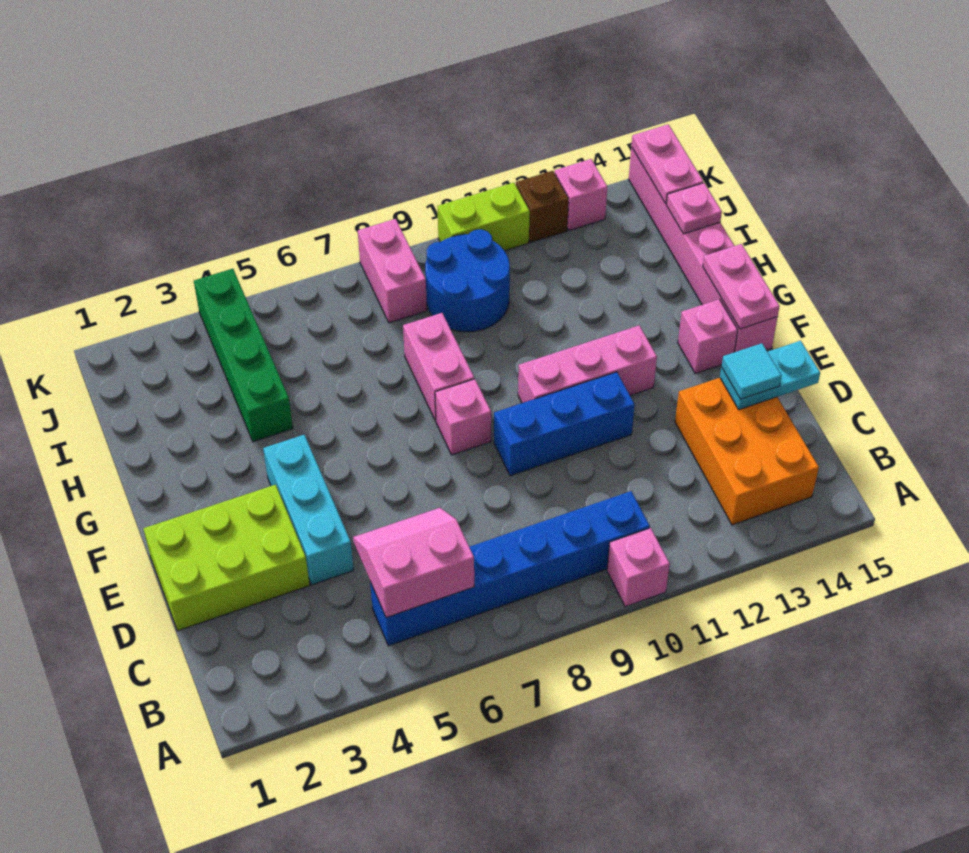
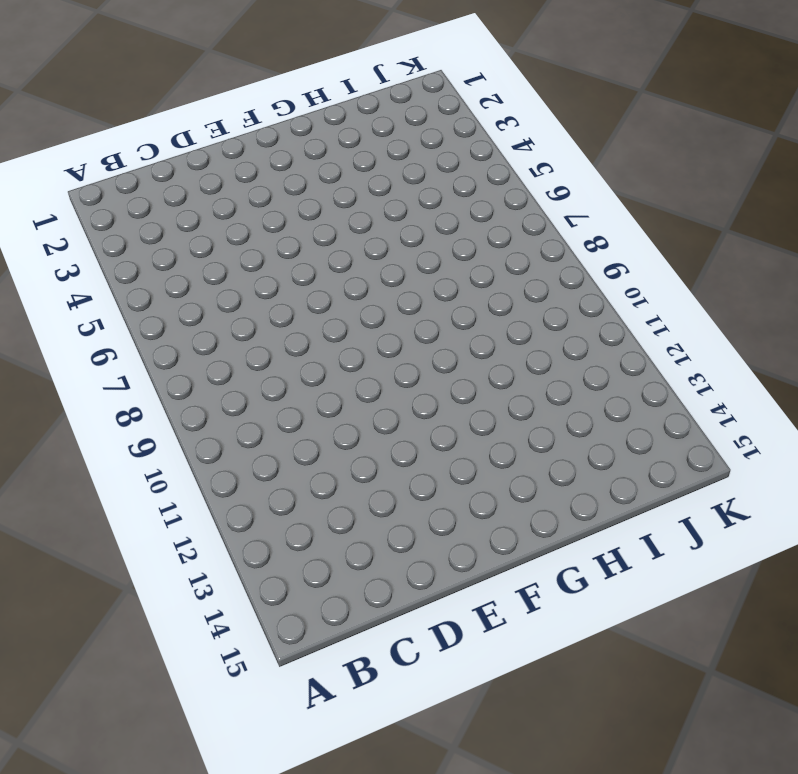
none -> pink 1x1 brick [607,528,670,607]
none -> blue 1x6 brick [370,491,650,646]
none -> orange 2x3 brick [675,378,819,525]

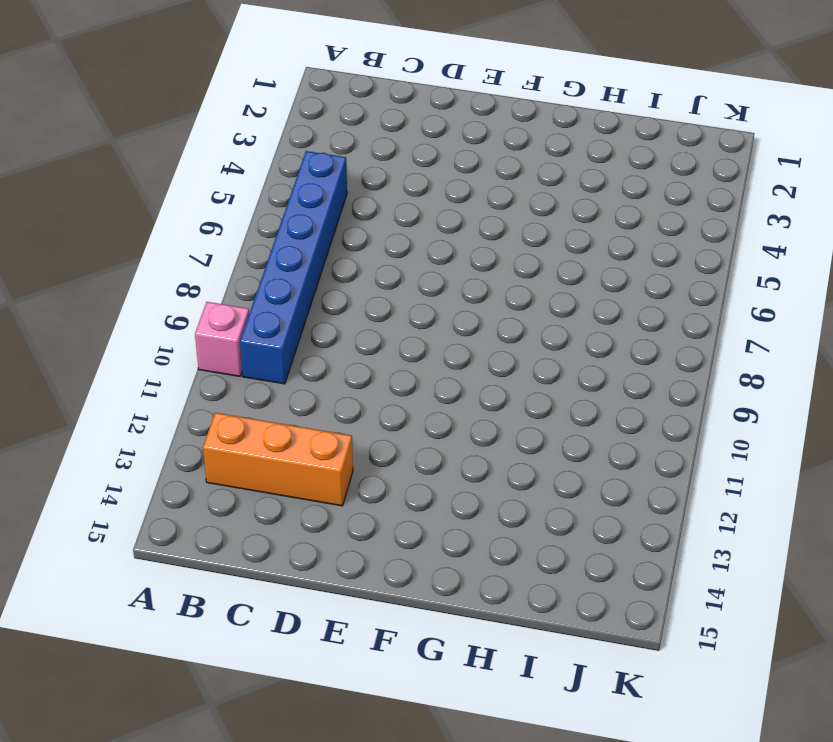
orange 1x3 brick [203,413,353,506] -> orange 2x3 brick [675,378,819,525]
none -> lime 2x3 brick [143,485,310,631]
none -> cyan 1x3 brick [263,435,354,585]
none -> blue 1x3 brick [494,372,635,476]

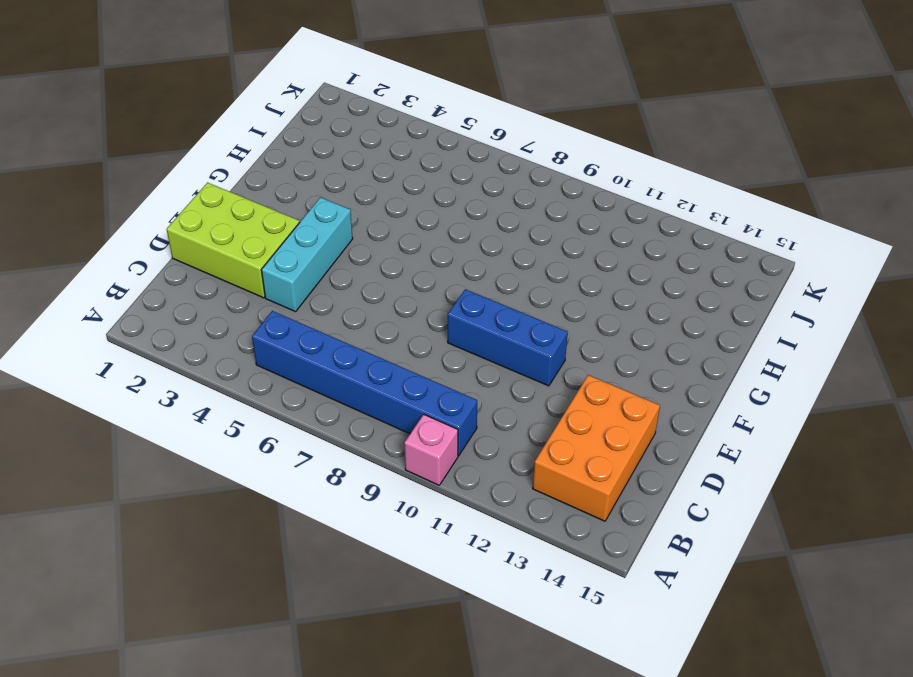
none -> pink 1x1 brick [435,379,491,455]
none -> pink 1x3 brick [518,325,657,403]
none -> pink 1x1 brick [678,299,738,374]

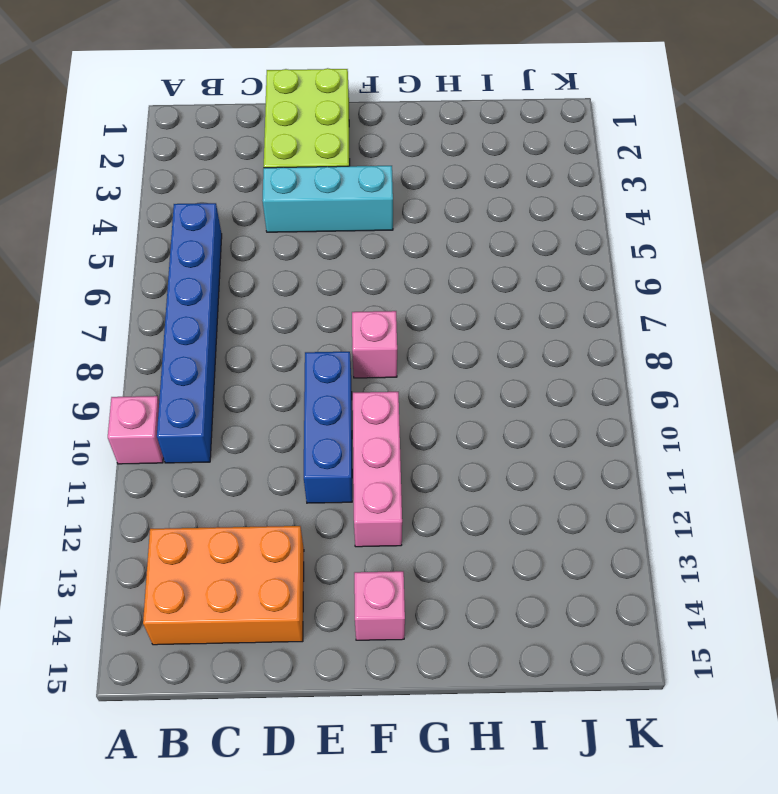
none -> pink 1x6 brick [629,147,778,352]
none -> pink 1x2 brick [403,313,474,421]
none -> green 1x4 brick [194,269,293,442]

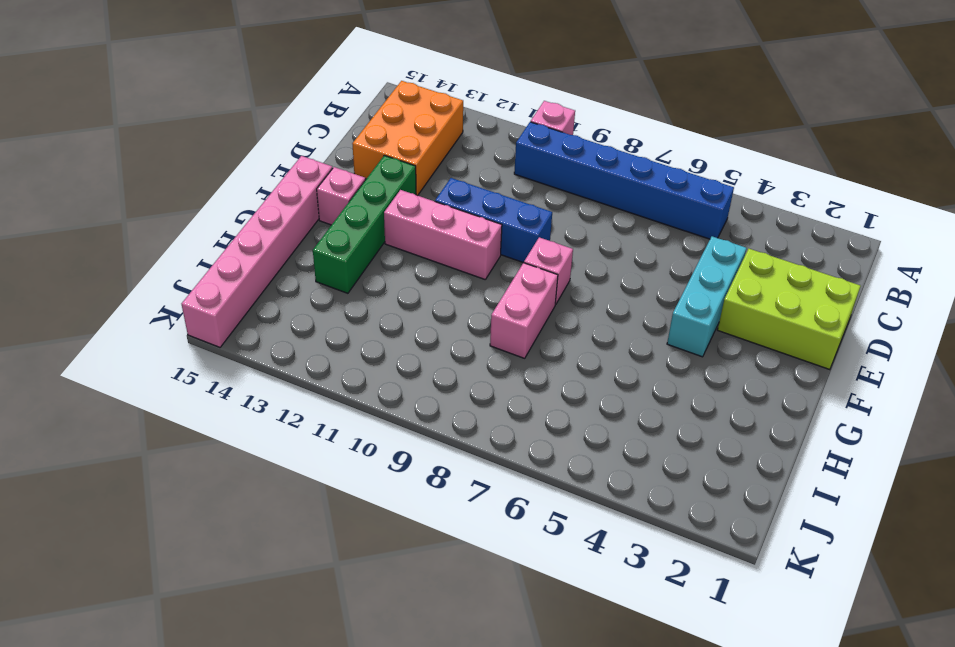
green 1x4 brick [313,155,416,293] -> green 1x4 brick moved to [194,269,293,442]
none -> blue 2x2 round brick [425,229,510,332]
none -> pink 1x2 brick [358,219,427,323]
none -> lime 1x2 brick [438,183,530,251]

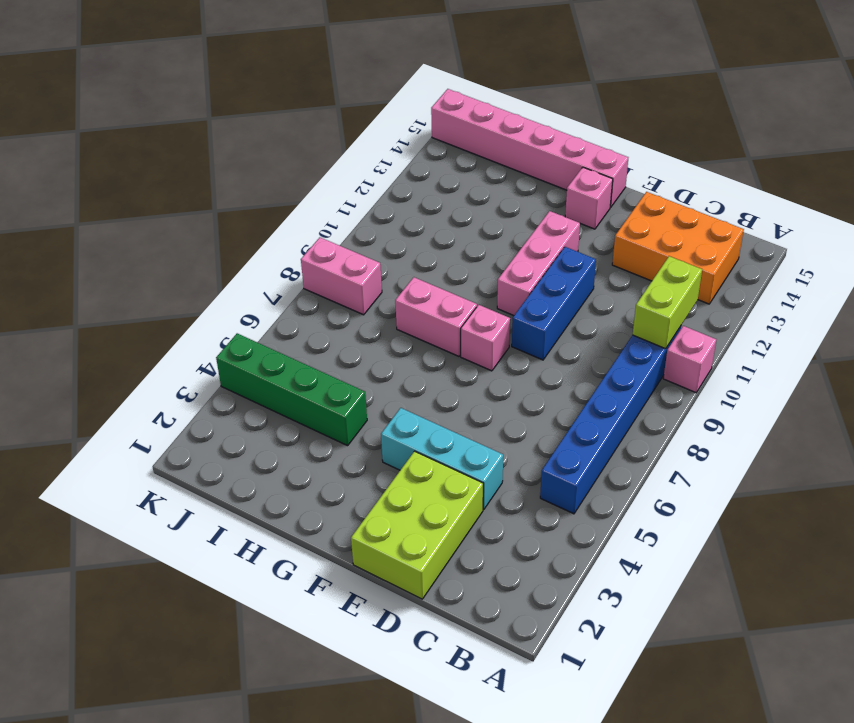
lime 1x2 brick [633,256,702,349] -> lime 1x2 brick moved to [438,183,530,251]
none -> blue 2x2 round brick [425,229,510,332]
none -> brown 1x1 brick [516,171,569,242]
none -> pink 1x1 brick [555,159,607,231]

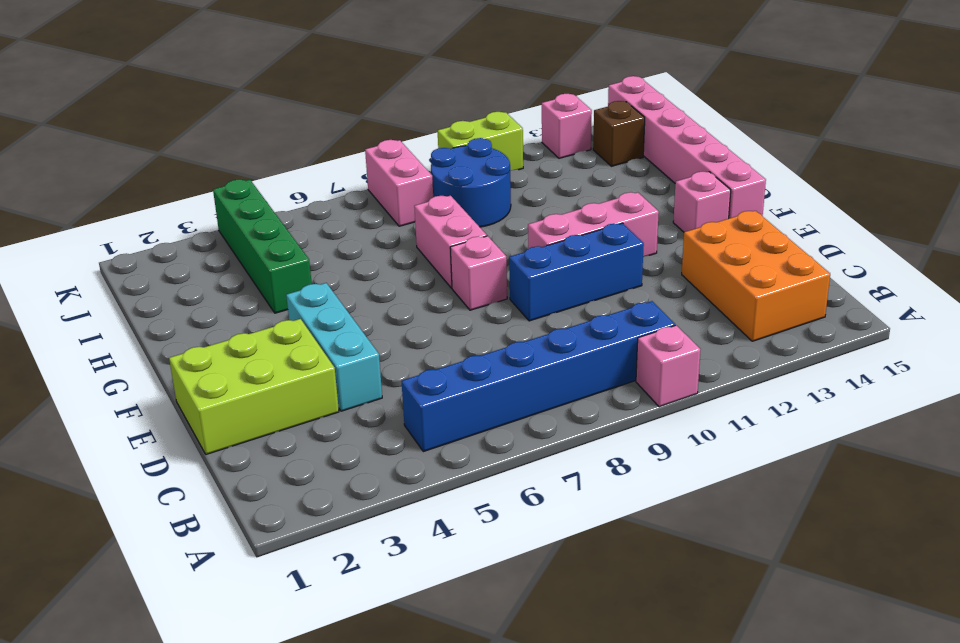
brown 1x1 brick [593,101,645,166] -> brown 1x1 brick moved to [516,171,569,242]
none -> pink 2x2 slope [353,508,474,618]
none -> cyan 1x2 plate [720,341,820,410]
none -> pink 1x2 plate [703,244,780,329]

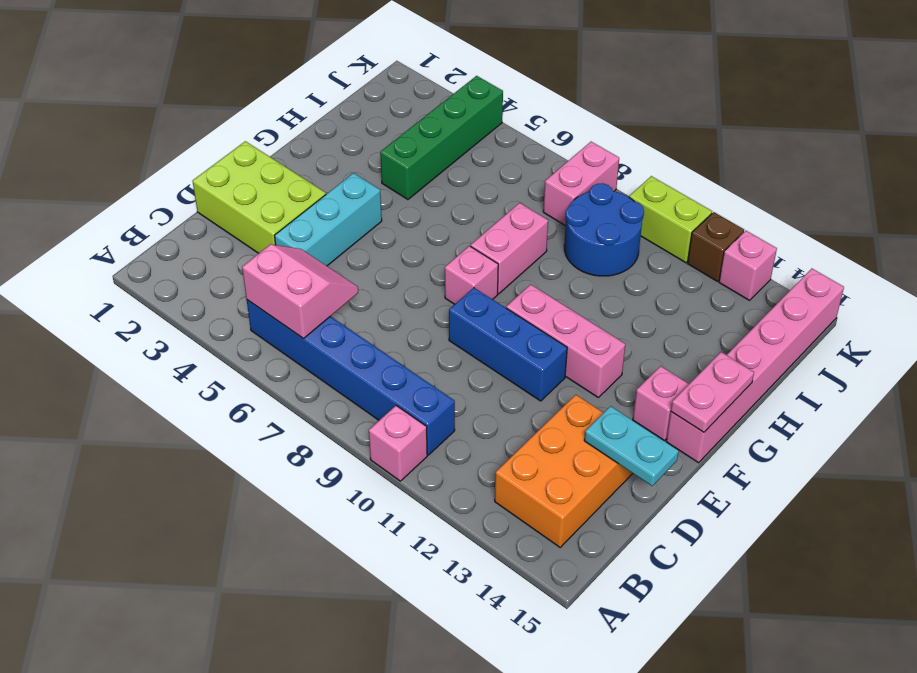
none -> pink 1x1 plate [666,183,722,234]
none -> pink 1x2 plate [631,124,703,203]
none -> cyan 1x1 tile [722,343,782,399]

